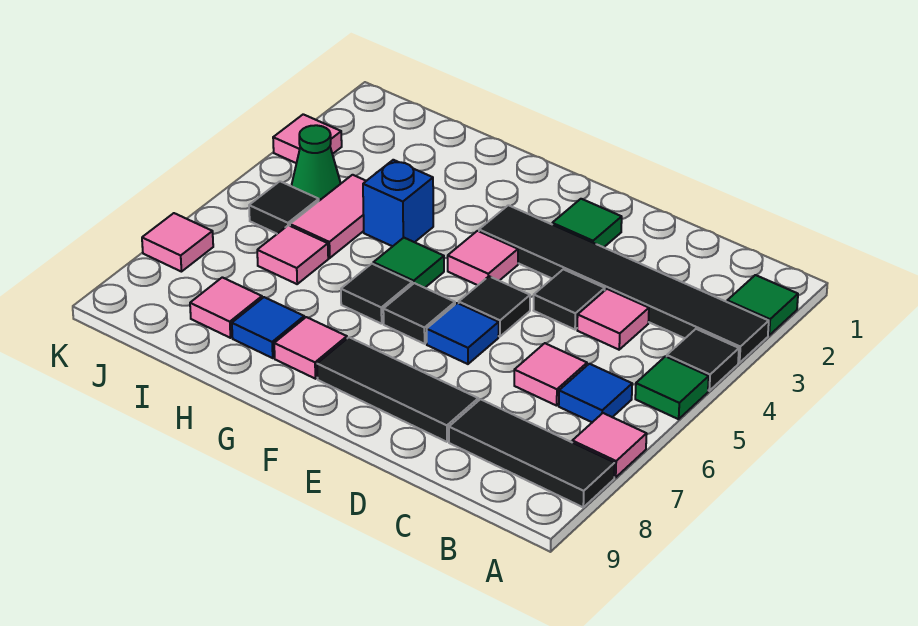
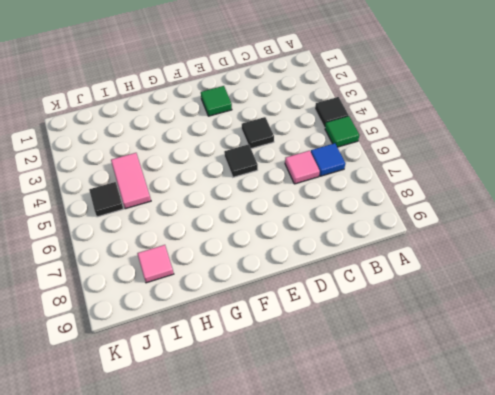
none -> green 1x1 tile [727,275,798,335]
none -> black 1x6 tile [479,205,769,363]
none -> pink 1x1 tile [572,413,647,477]

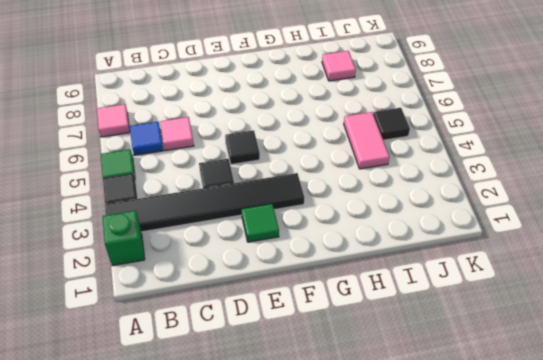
green 1x1 brick [102,211,145,266] -> green 1x1 tile [727,275,798,335]
none -> black 1x3 tile [449,399,615,507]
none -> pink 1x1 tile [577,289,649,350]
none -> black 1x3 tile [317,337,478,442]

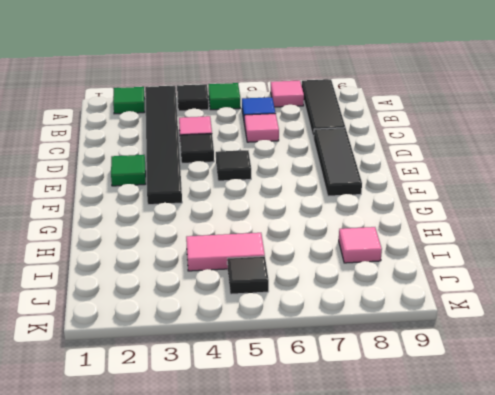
none -> blue 1x1 tile [427,303,499,364]
none -> pink 1x1 tile [448,231,518,285]
none -> black 1x1 tile [383,283,455,344]

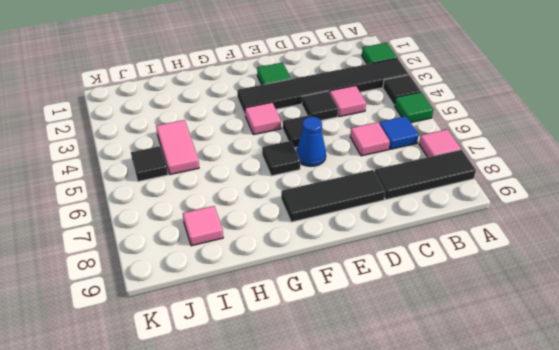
blue 1x1 cone [296,117,326,166] -> blue 1x1 tile [427,303,499,364]
none -> green 1x1 tile [373,238,444,288]
none -> black 1x1 tile [341,264,412,324]
none -> pink 1x1 tile [274,317,347,379]

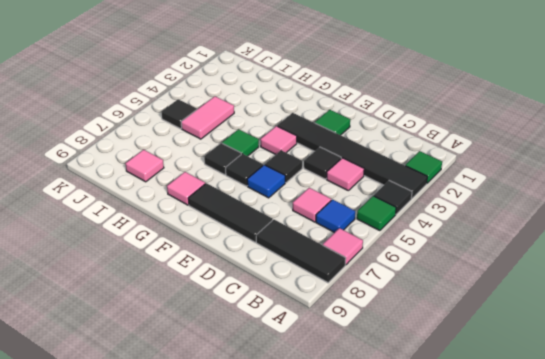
none -> blue 1x1 brick [363,160,433,246]
none -> blue 1x1 tile [232,297,304,358]
none -> pink 1x1 tile [257,225,328,284]

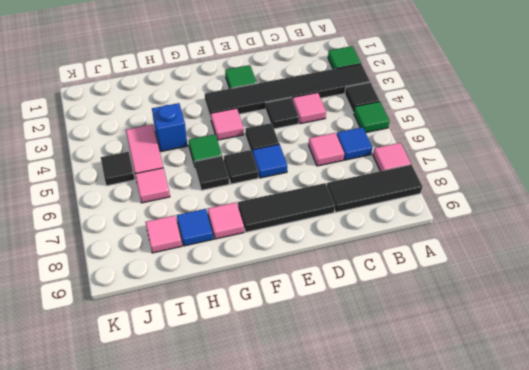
none -> green 1x1 cone [292,125,341,201]
none -> pink 1x1 tile [273,114,342,163]
none -> pink 1x1 tile [142,213,213,272]

